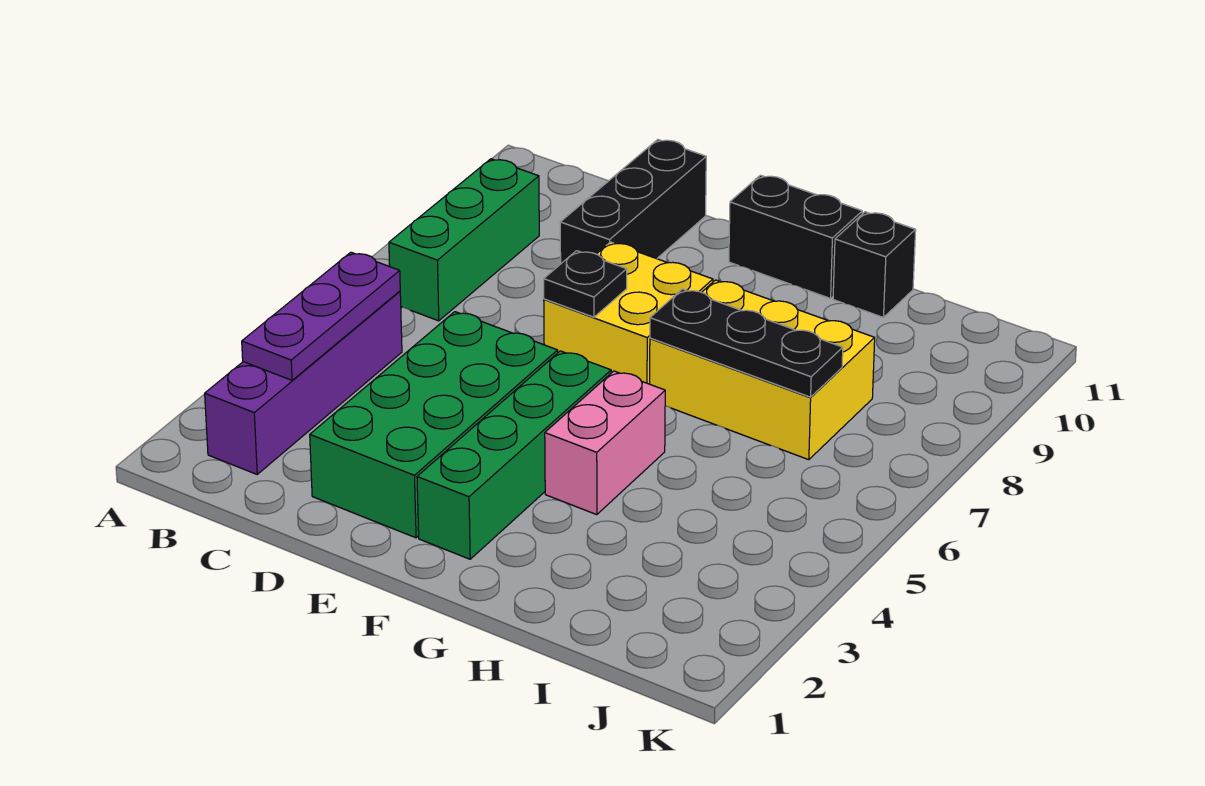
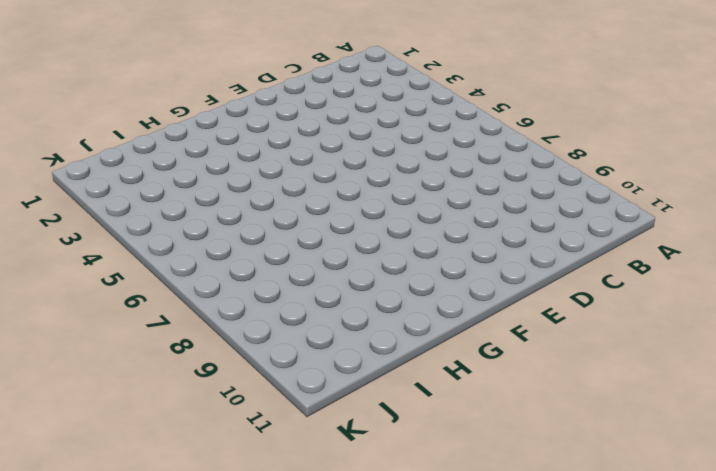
none -> purple 1x4 brick [205,291,402,474]
none -> green 1x3 brick [389,159,539,321]
none -> green 2x4 brick [310,312,558,538]

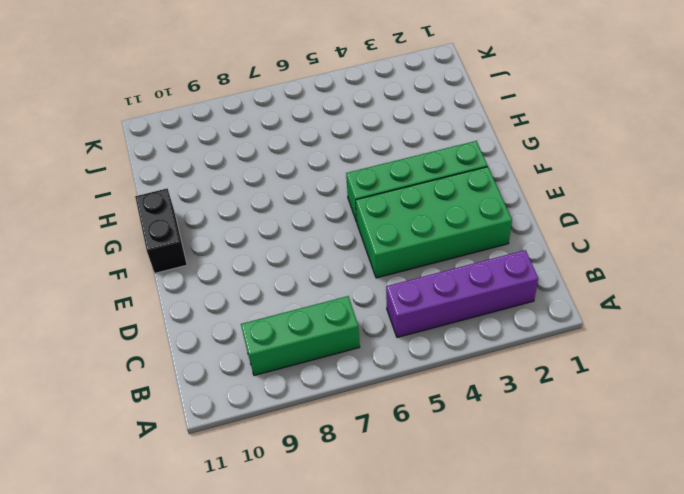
none -> black 1x3 brick [560,140,706,263]
none -> yellow 2x2 brick [544,242,713,384]
none -> pink 1x2 brick [545,371,665,515]

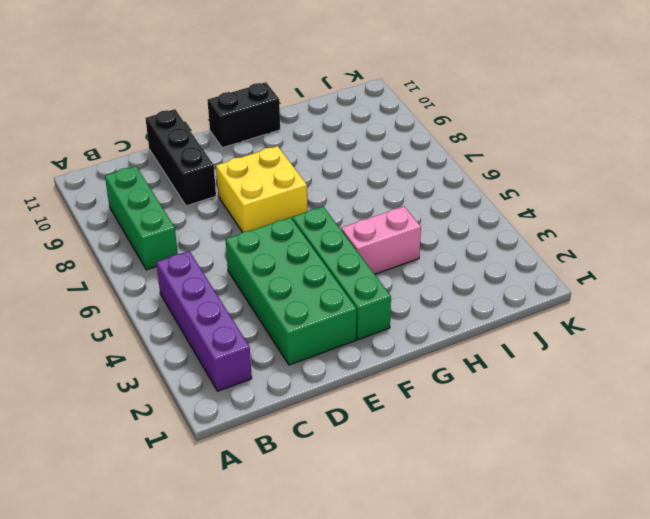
pink 1x2 brick [341,206,421,274] -> pink 1x2 brick turned to [545,371,665,515]
none -> yellow 2x3 brick [650,280,875,460]
none -> black 1x1 brick [833,212,916,317]
none -> purple 1x3 plate [242,252,400,380]

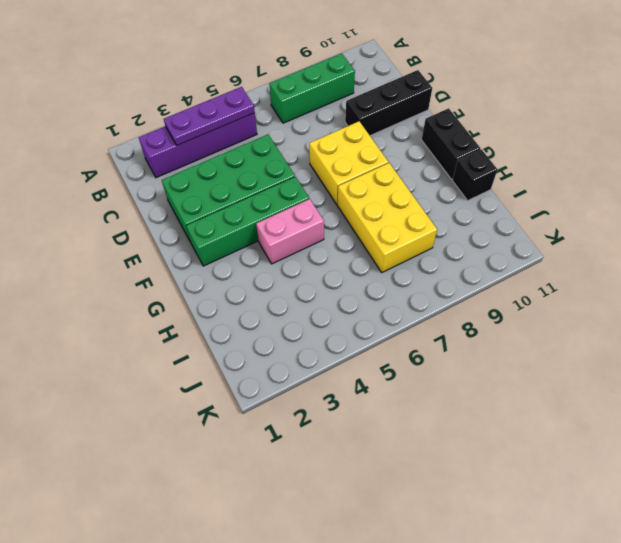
none -> black 1x1 plate [544,251,627,317]
none -> black 1x3 plate [650,289,843,397]

